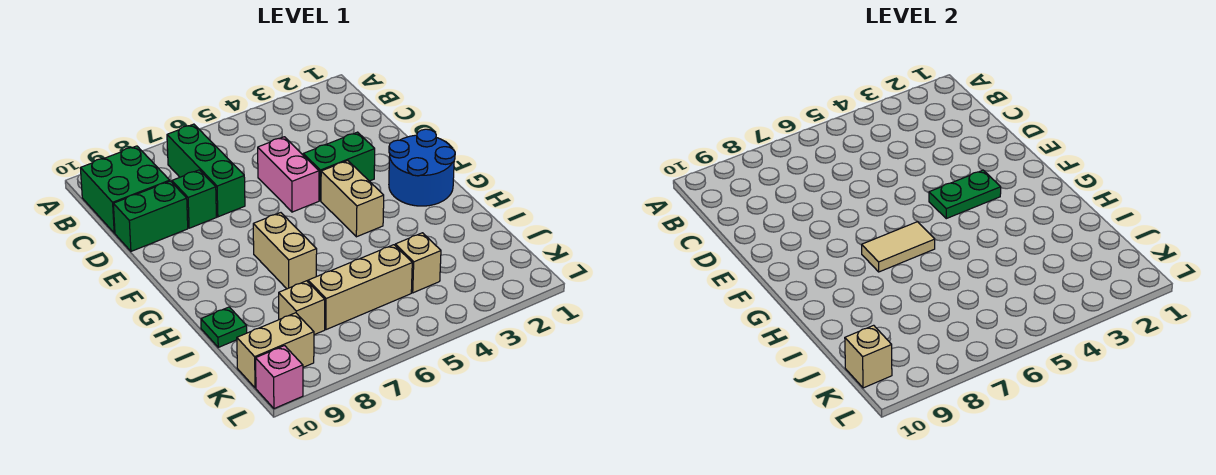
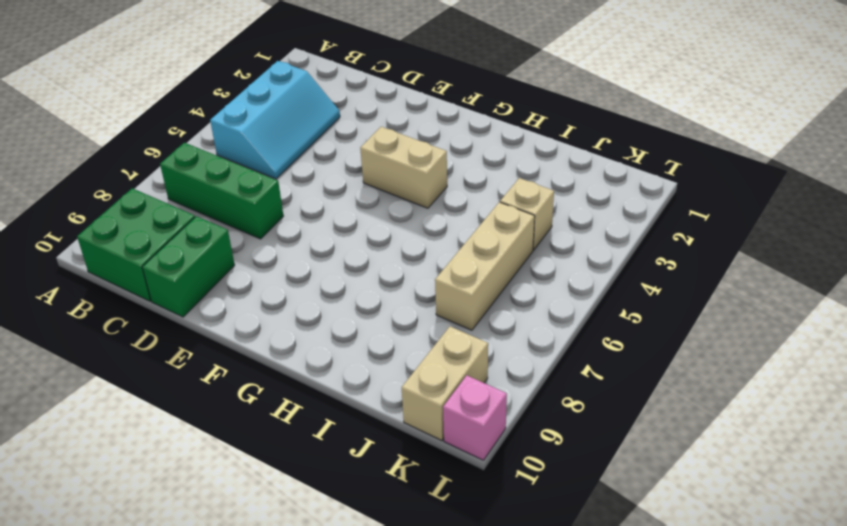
cyan 2x3 slope [210,61,340,179] -> none
none -> pink 1x2 brick [258,137,319,212]
none -> green 1x1 brick [172,170,216,228]
none -> green 1x2 brick [303,132,375,201]

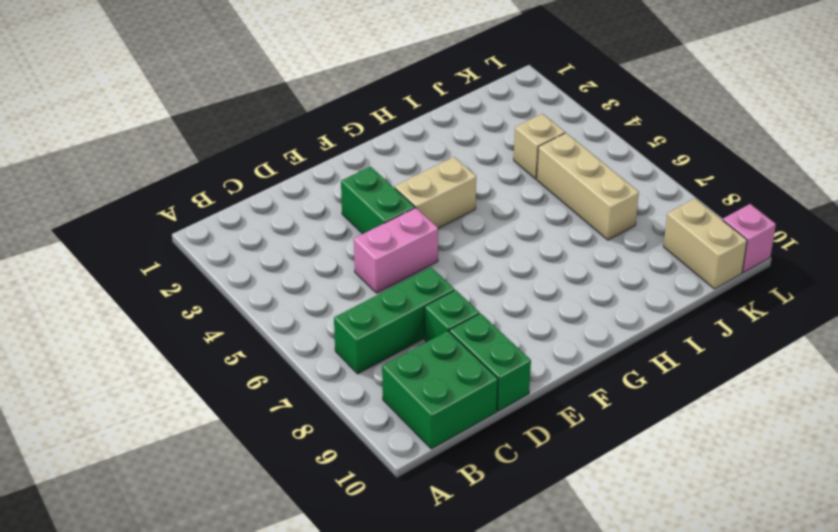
none -> blue 2x2 round brick [389,129,455,206]
none -> tan 1x2 brick [253,213,317,289]
none -> green 1x1 plate [201,307,247,347]

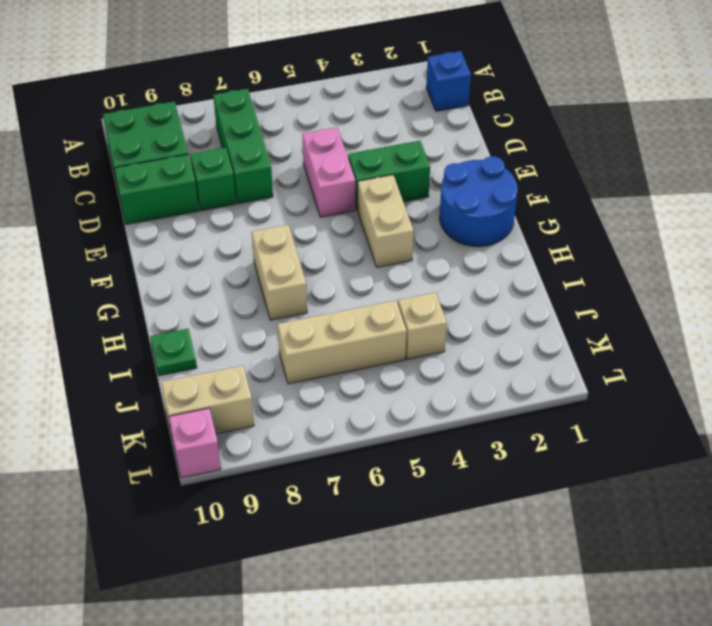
blue 1x1 brick [426,51,471,111] -> none
none -> tan 1x1 brick [279,281,325,335]
none -> green 1x2 plate [929,170,1001,219]
none -> tan 1x2 tile [862,222,935,272]

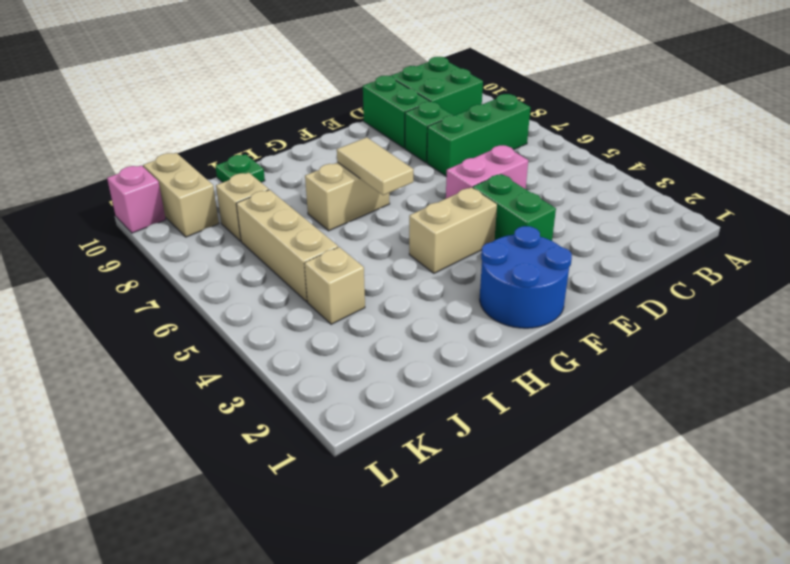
none -> green 1x2 plate [929,170,1001,219]
none -> tan 1x1 brick [845,325,892,388]

